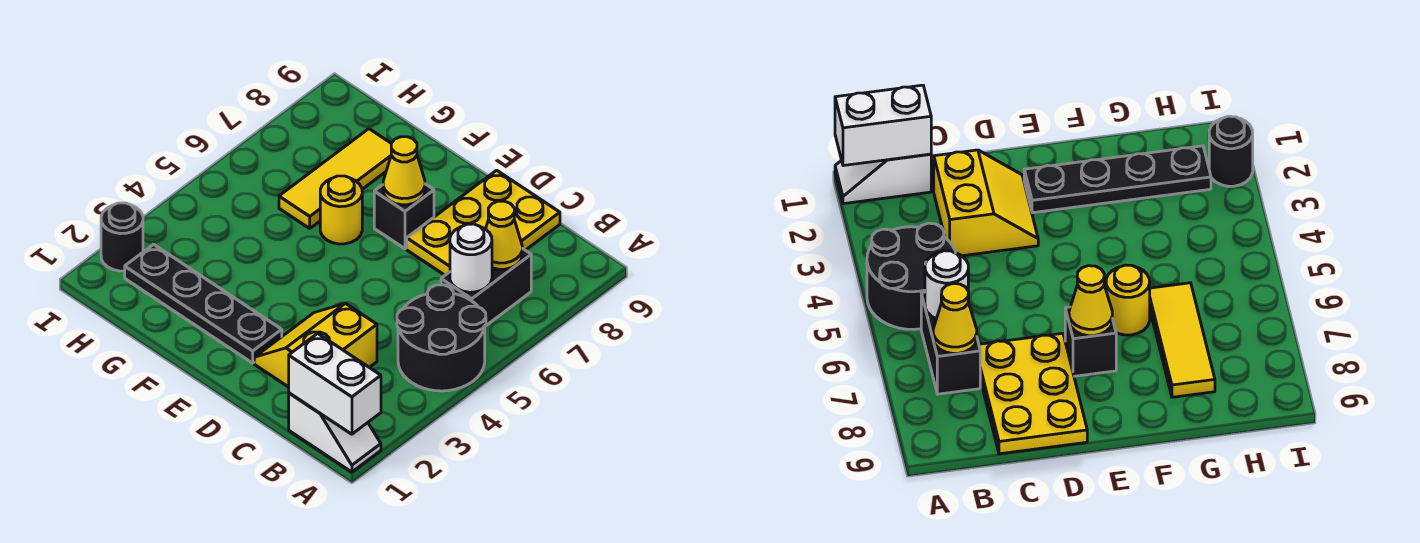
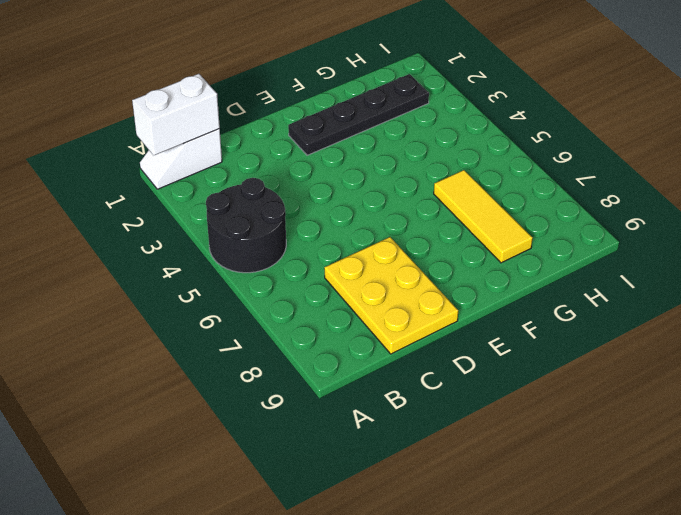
none -> black 1x2 brick [441,248,531,326]
none -> yellow 2x2 slope [254,303,377,387]
none -> black 1x1 brick [374,184,434,249]

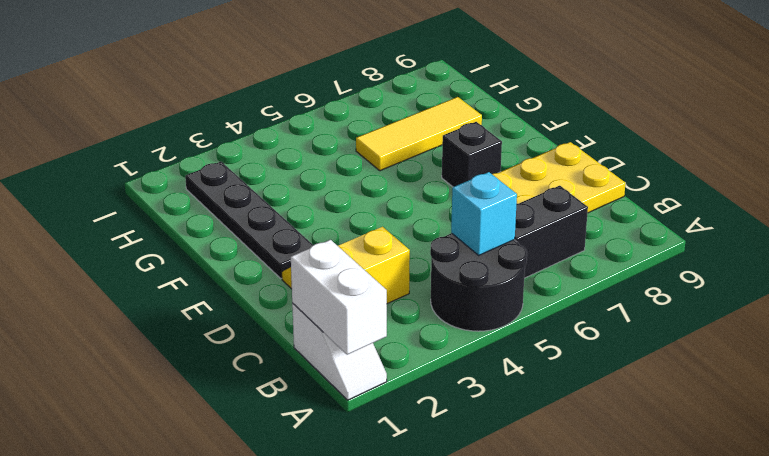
cyan 1x1 brick [451,172,517,255] -> none
none -> yellow 1x1 round brick [320,176,362,244]
none -> black 1x1 round brick [101,203,143,271]
none -> white 1x1 round brick [450,224,492,292]

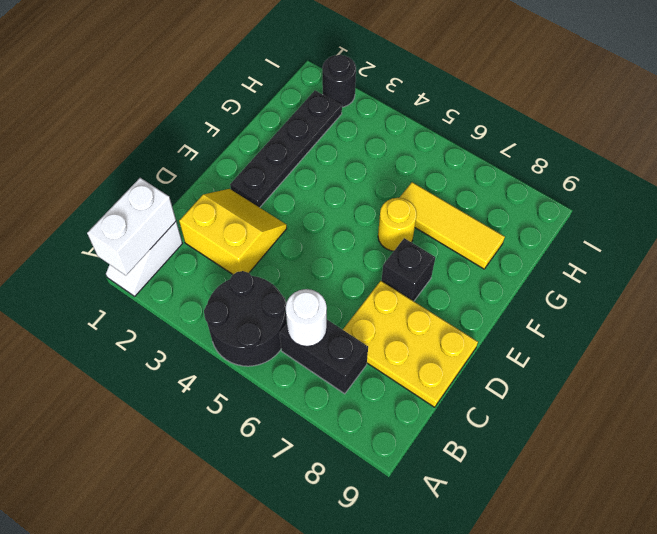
none -> yellow 1x1 cone [486,201,522,269]
none -> yellow 1x1 cone [383,137,425,205]

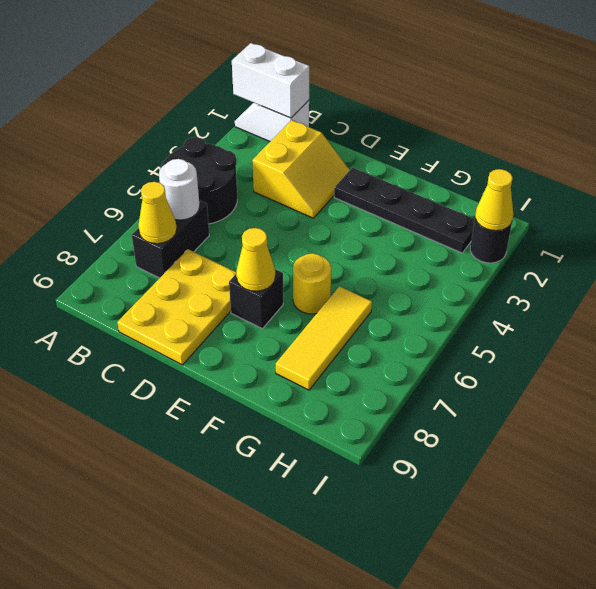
yellow 1x1 cone [475,169,513,231] -> none

